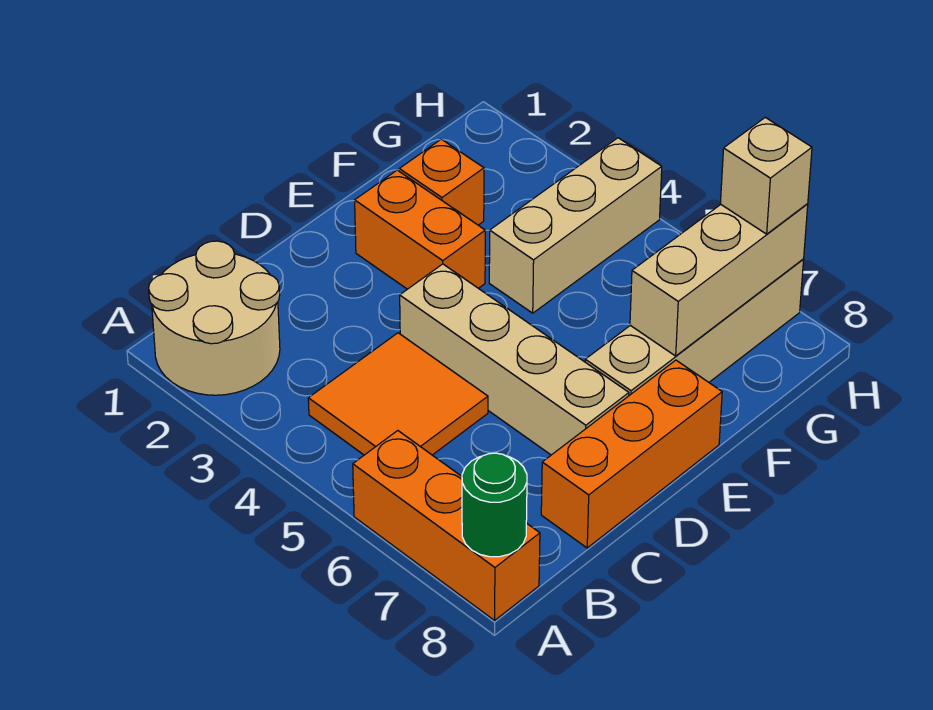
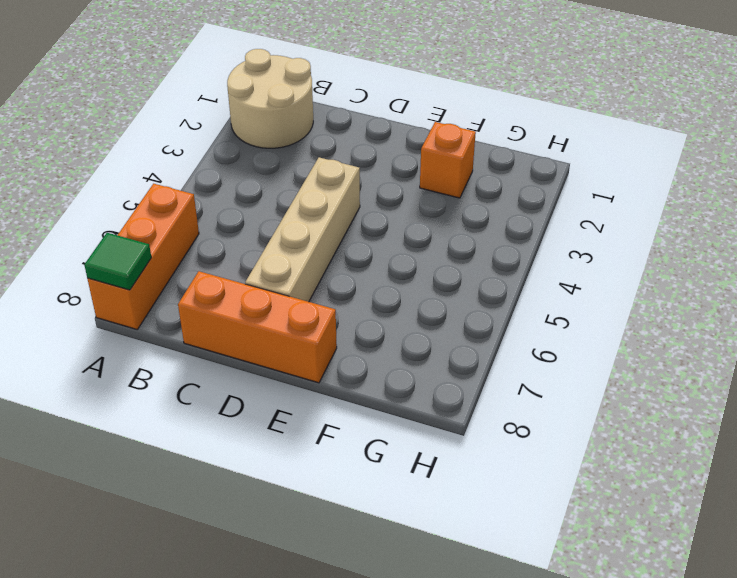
green 1x1 tile [84,233,151,290] -> green 1x1 round brick [462,453,527,557]
none -> orange 2x2 tile [308,333,488,455]
none -> orange 1x2 brick [355,170,485,289]
none -> tan 1x4 brick [585,259,804,395]

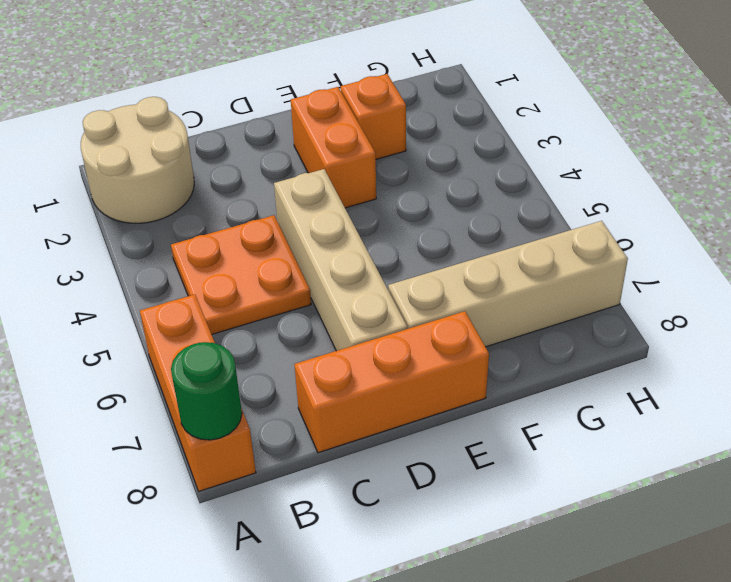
orange 2x2 plate [171,215,311,334] -> orange 2x2 tile [308,333,488,455]
none -> tan 1x3 brick [489,138,662,313]
none -> tan 1x3 brick [630,204,808,356]
none -> tan 1x1 brick [720,117,812,234]

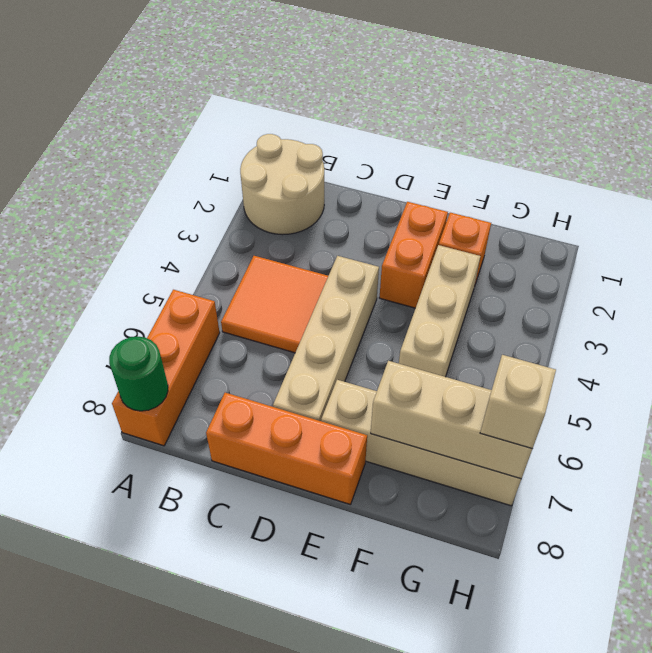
tan 1x3 brick [399,245,481,377] -> tan 1x3 brick turned to [489,138,662,313]

